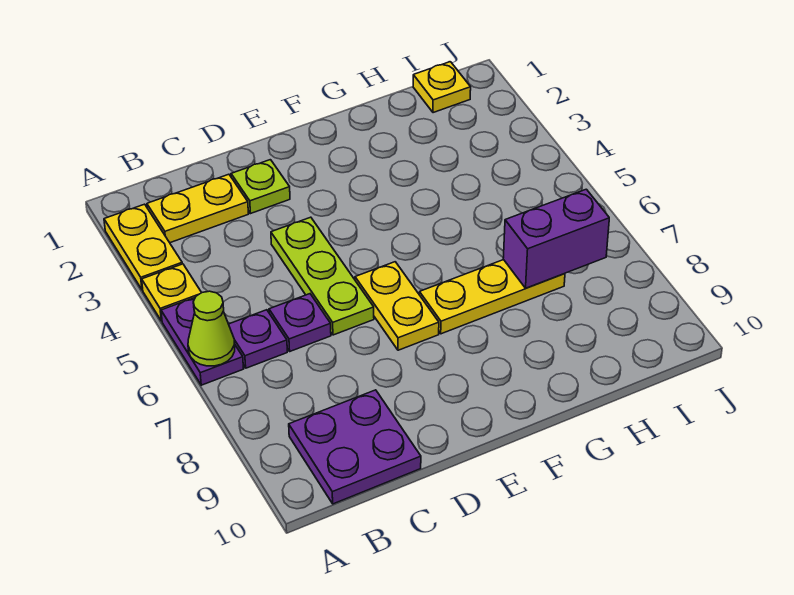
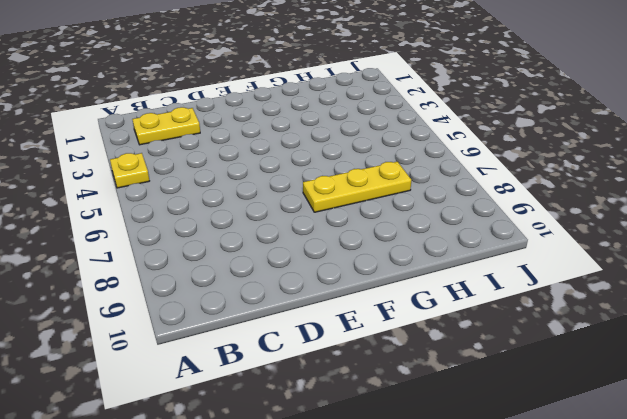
none -> yellow 1x2 plate [104,204,182,290]
none -> purple 1x2 plate [161,298,244,385]
none -> purple 1x1 plate [229,310,287,368]

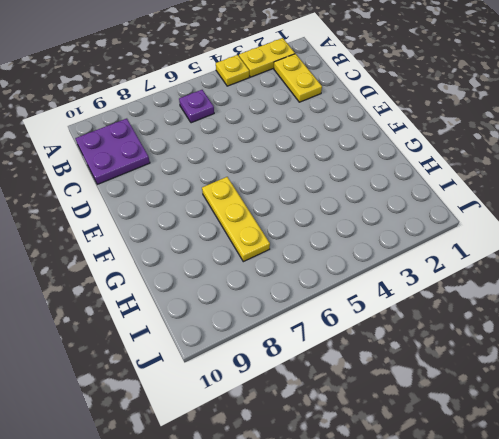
none -> purple 1x2 plate [161,298,244,385]
none -> purple 1x1 plate [269,294,331,351]
none -> lime 1x1 plate [231,160,290,213]

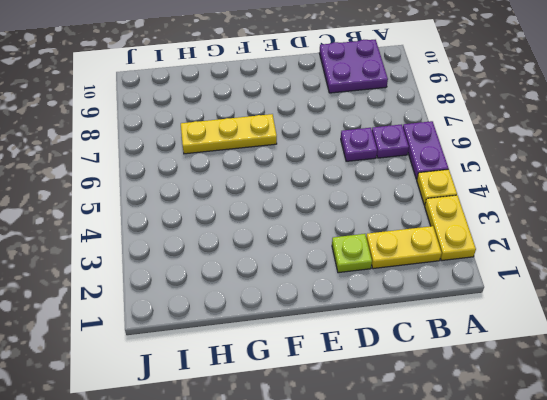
none -> lime 1x3 plate [271,217,374,335]
none -> yellow 1x2 plate [355,262,439,350]
none -> yellow 1x1 plate [413,62,471,113]

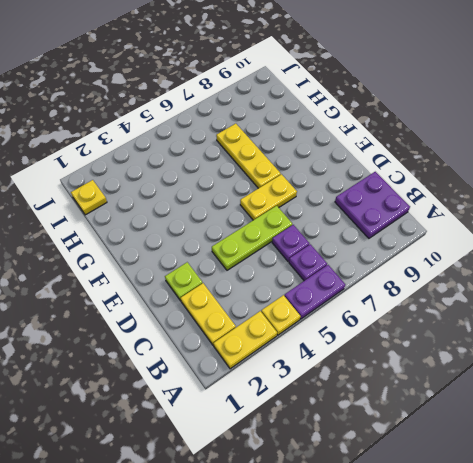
none -> lime 1x1 cone [188,291,235,366]
none -> purple 1x2 brick [503,189,609,288]

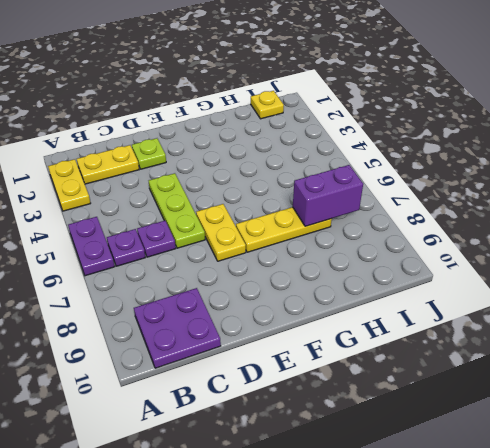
none -> yellow 1x1 plate [142,264,202,321]
none -> lime 1x1 cone [188,291,235,366]

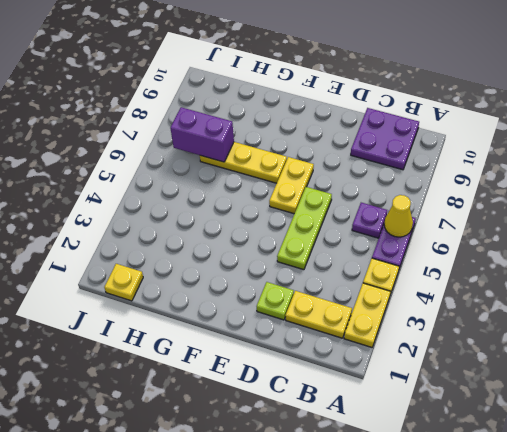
yellow 1x1 cone [384,195,413,237] -> lime 1x1 cone [188,291,235,366]
none -> purple 1x1 plate [269,294,331,351]

